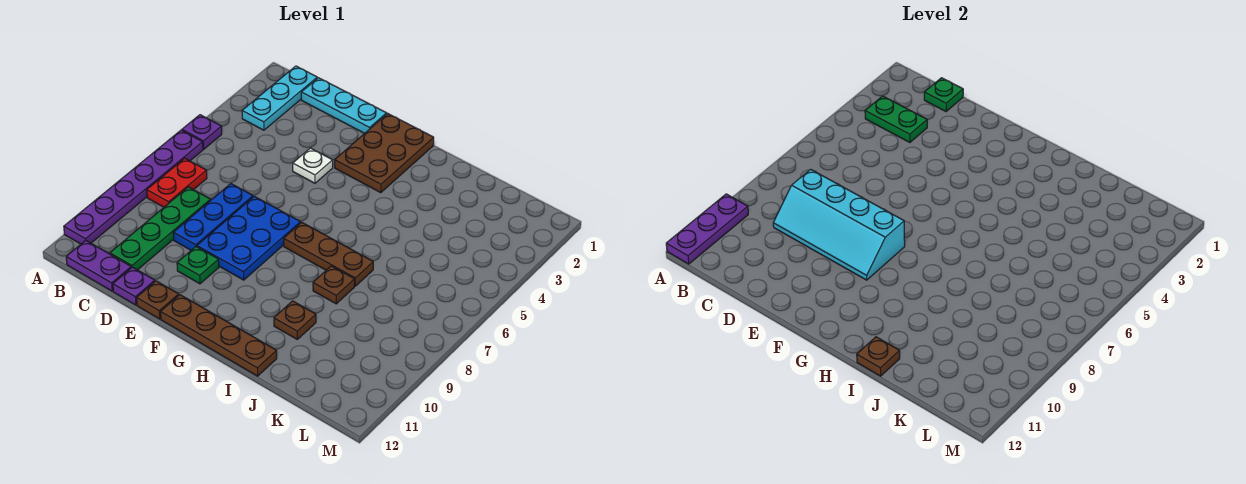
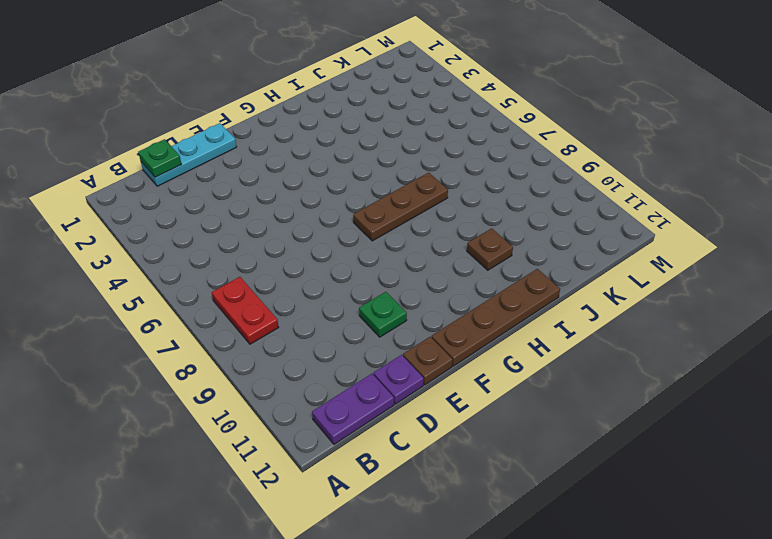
none -> purple 1x1 plate [182,115,222,149]
none -> purple 1x6 plate [64,130,203,244]
none -> cyan 1x3 plate [242,66,317,130]

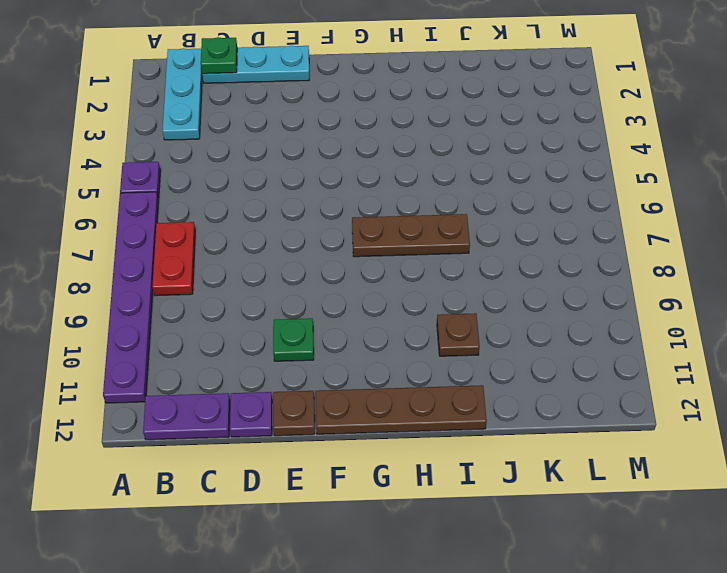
none -> green 1x4 plate [110,187,211,270]
none -> blue 1x3 plate [173,184,253,250]
none -> white 1x1 plate [293,148,333,183]

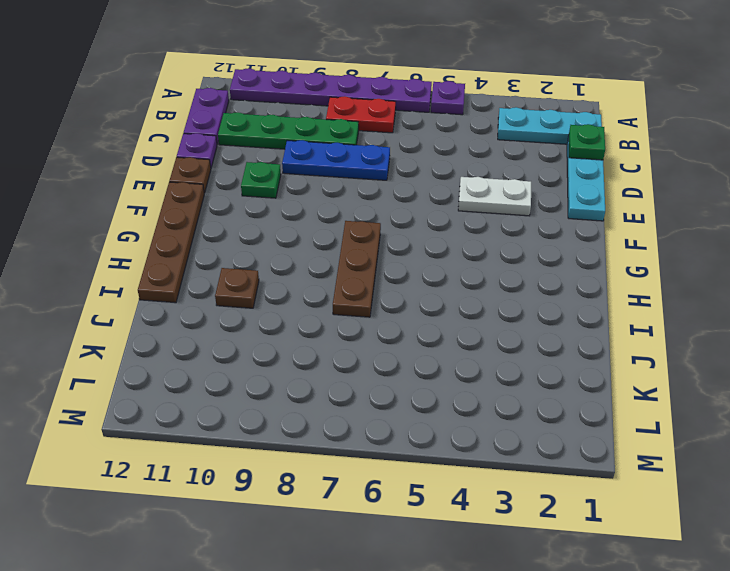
white 1x2 plate [458,177,531,216] -> white 1x1 plate [293,148,333,183]
none -> blue 2x3 plate [197,196,301,280]
none -> brown 2x3 plate [335,114,434,193]
none -> brown 1x1 plate [313,266,355,304]

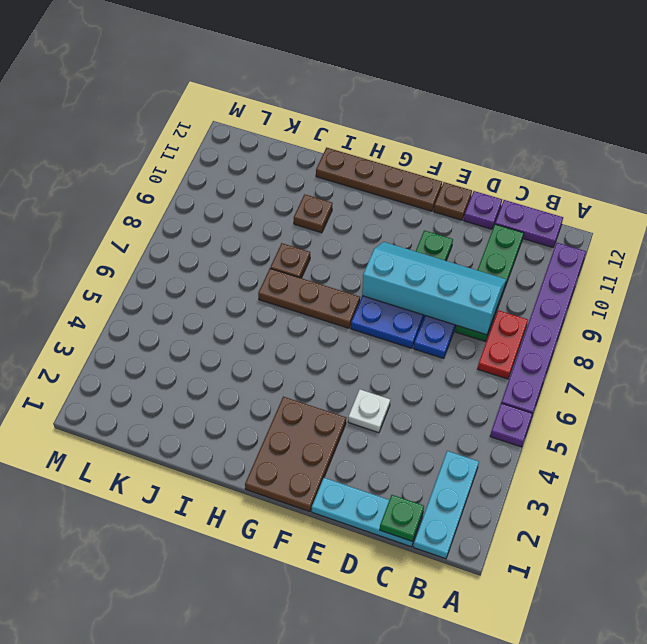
none -> purple 1x3 plate [666,194,748,264]
none -> green 1x2 plate [865,96,927,143]
none -> brown 1x1 plate [857,337,900,376]

